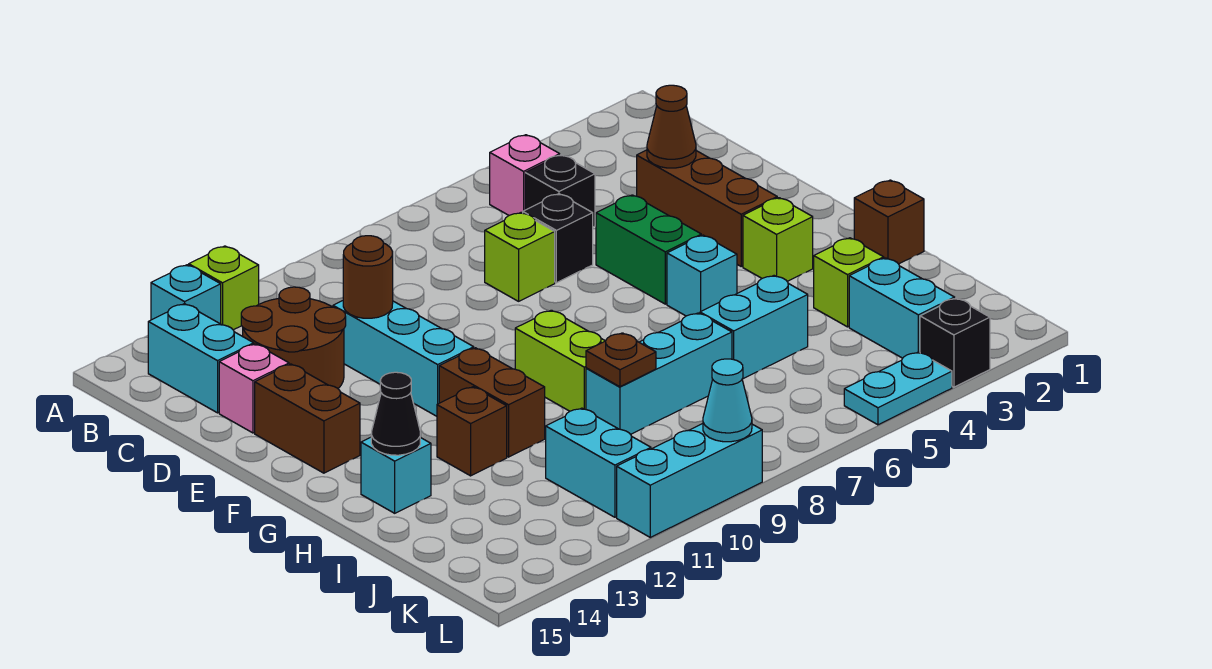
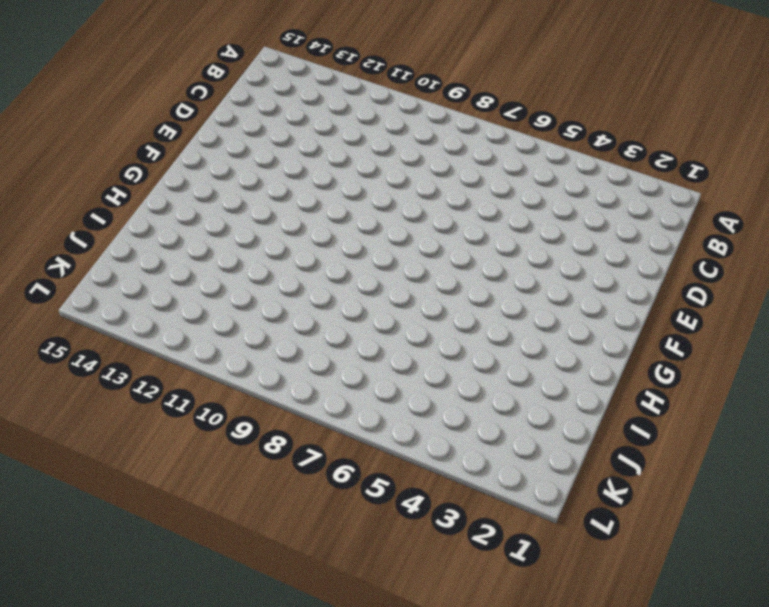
none -> lime 1x1 brick [189,246,259,330]
none -> cyan 1x1 brick [151,265,221,324]
none -> pink 1x1 brick [490,135,560,215]
none -> cyan 1x2 brick [148,304,254,413]

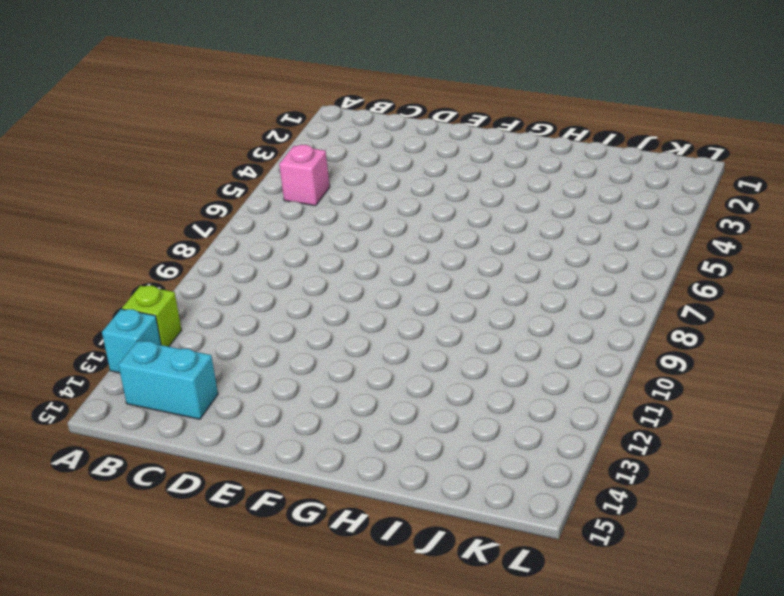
none -> black 1x1 brick [525,155,595,227]
none -> brown 2x2 round brick [241,287,346,388]
none -> brown 1x3 brick [637,150,777,266]
none -> black 1x1 brick [523,194,593,283]

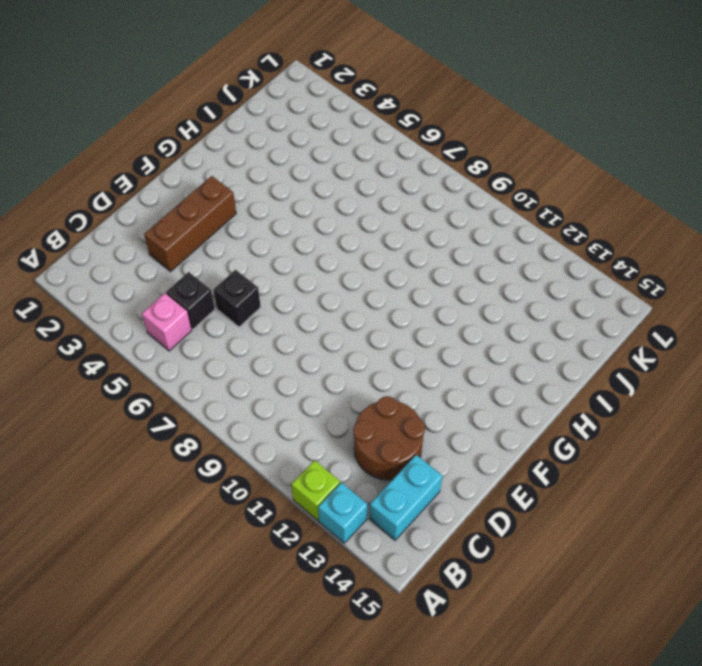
none -> lime 1x1 brick [485,213,555,301]
none -> cyan 1x3 brick [333,301,474,416]
none -> pink 1x1 brick [219,344,289,433]
none -> green 1x2 brick [596,195,701,304]

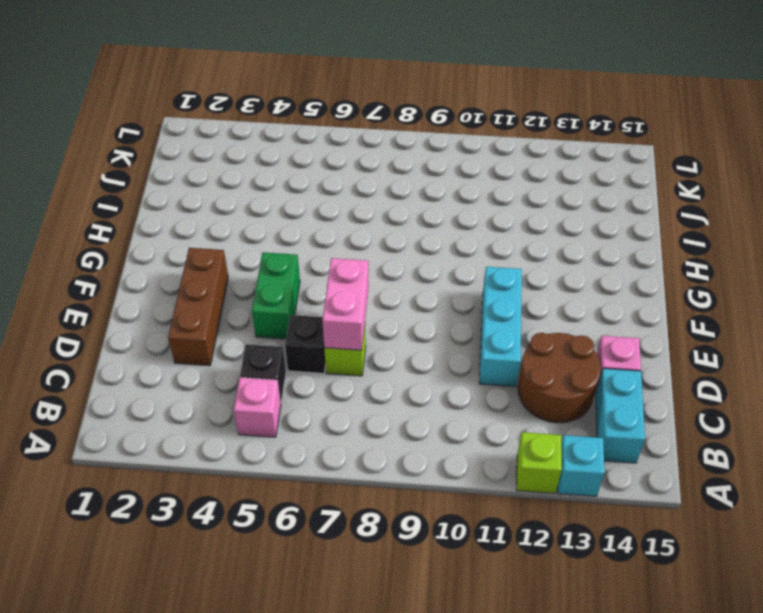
pink 1x2 brick [322,258,369,350] -> none
none -> brown 1x2 brick [255,364,360,473]
none -> lime 1x1 brick [743,198,813,281]
none -> cyan 1x1 brick [667,235,737,316]
none -> lime 1x2 brick [515,310,605,411]

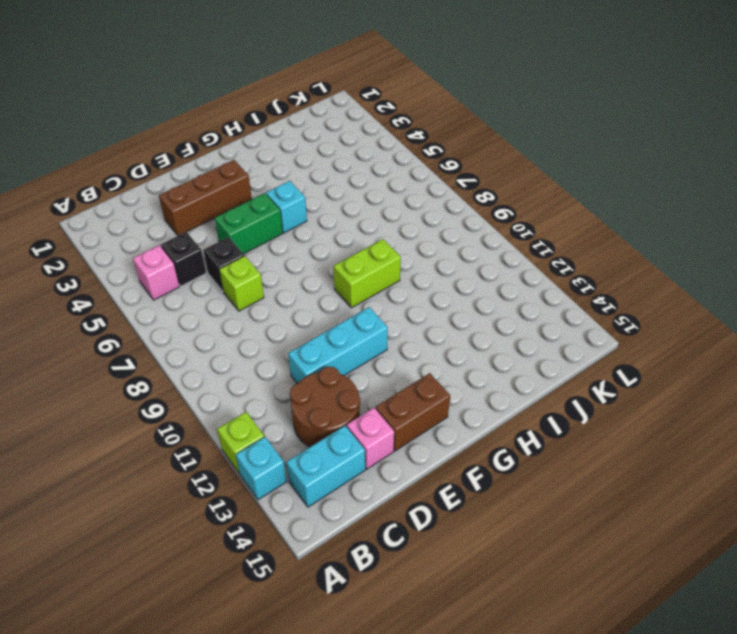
none -> lime 1x1 brick [743,198,813,281]
none -> brown 1x2 brick [439,348,545,457]
none -> brown 1x1 brick [854,180,924,264]
none -> brown 1x1 brick [437,387,507,476]

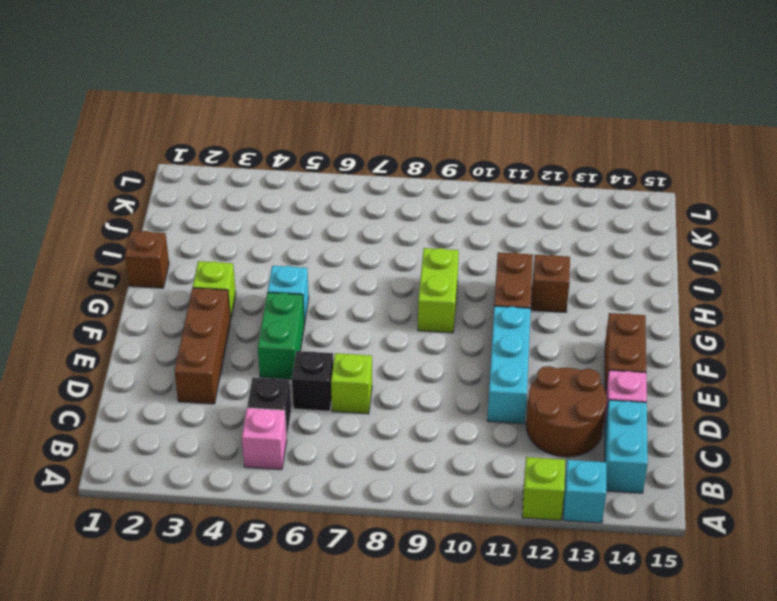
none -> cyan 1x1 brick [361,437,431,513]
none -> lime 1x1 brick [814,238,884,327]
none -> cyan 1x2 brick [700,276,808,379]
none -> cyan 1x3 brick [586,313,732,434]

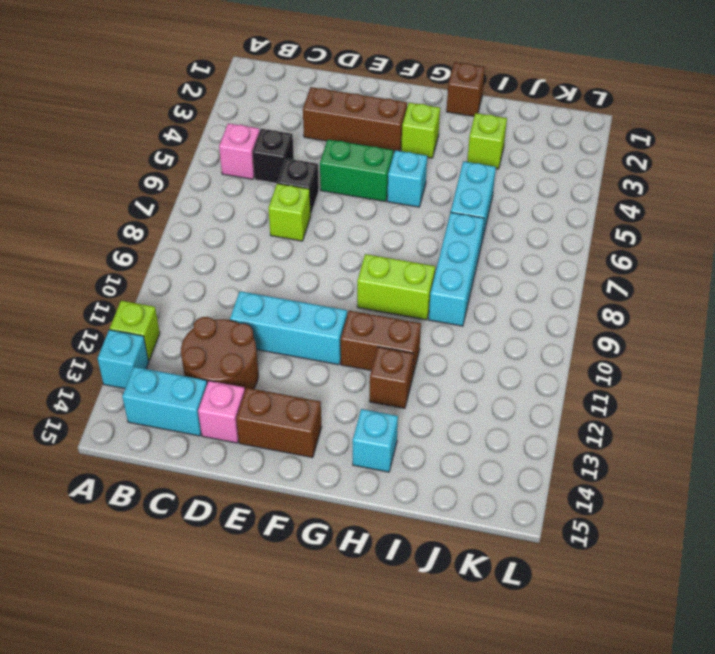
none -> cyan 1x2 brick [849,258,955,358]
none -> cyan 1x2 brick [546,408,651,517]
none -> black 1x1 brick [920,298,990,387]
none -> cyan 1x2 plate [844,352,952,425]

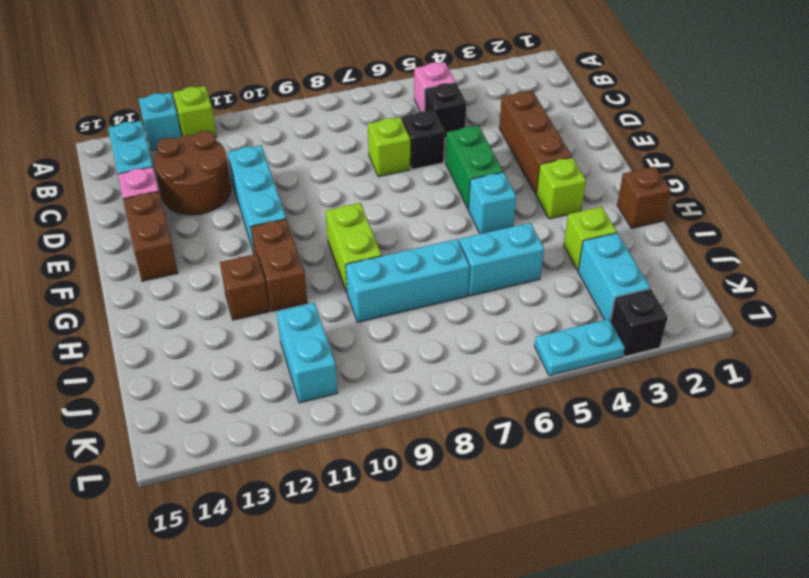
none -> cyan 1x1 brick [361,437,431,513]
none -> cyan 1x3 brick [617,424,762,537]
none -> brown 1x1 cone [647,85,696,168]
none -> brown 1x1 round brick [343,236,393,318]

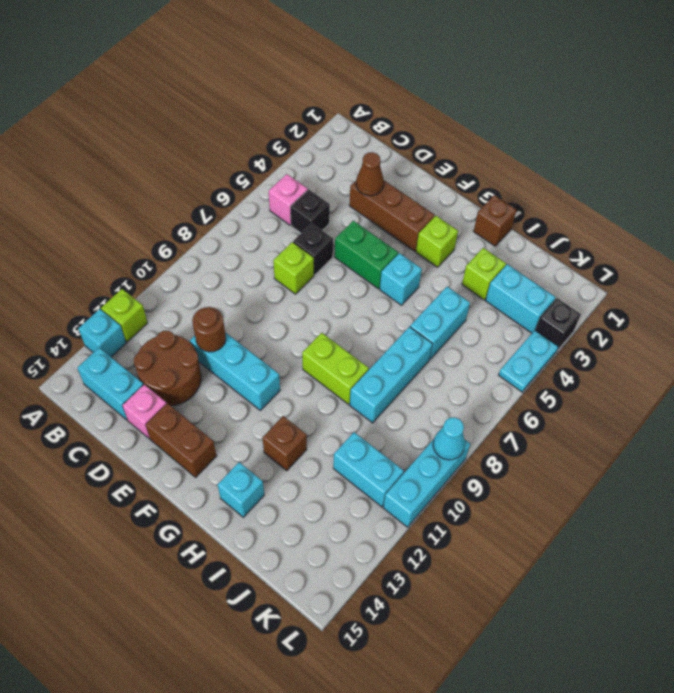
none -> brown 1x2 brick [439,348,545,457]
none -> black 1x1 cone [371,372,420,455]
none -> brown 1x1 plate [586,333,656,387]

